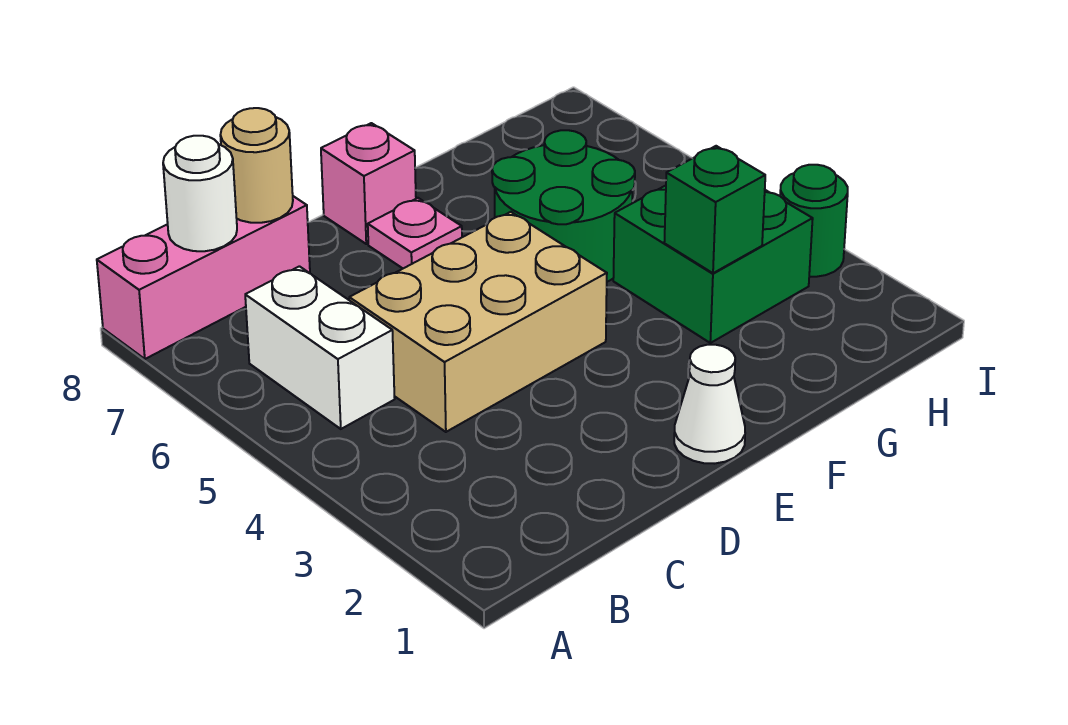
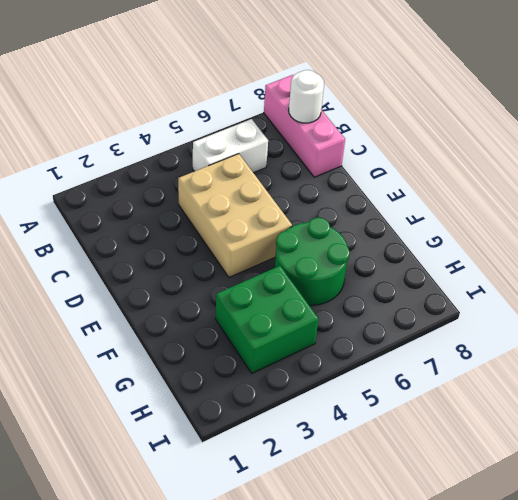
none -> white 1x1 cone [674,345,745,464]
none -> pink 1x1 plate [368,198,462,268]
none -> pink 1x1 brick [321,123,416,244]

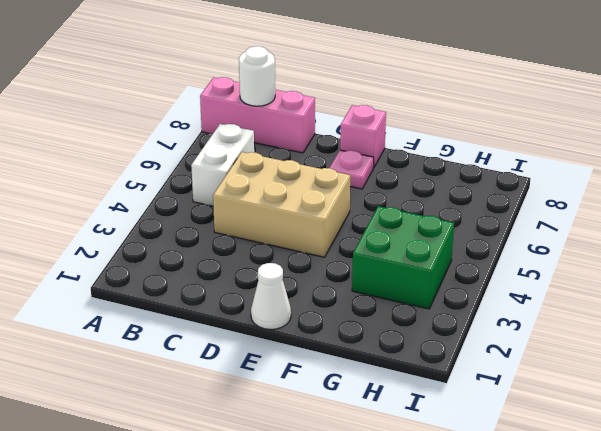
none -> green 2x2 round brick [492,130,635,282]
none -> green 1x1 round brick [780,165,848,277]
none -> tan 1x1 round brick [220,108,293,223]

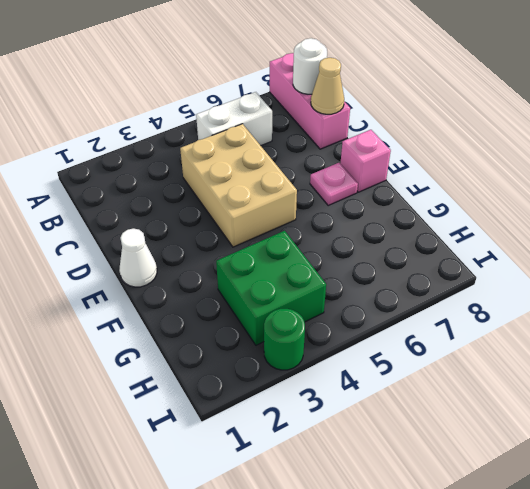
tan 1x1 cone [311,58,344,114] -> tan 1x1 round brick [220,108,293,223]
none -> green 2x2 round brick [492,130,635,282]
none -> green 1x1 brick [664,146,765,273]

